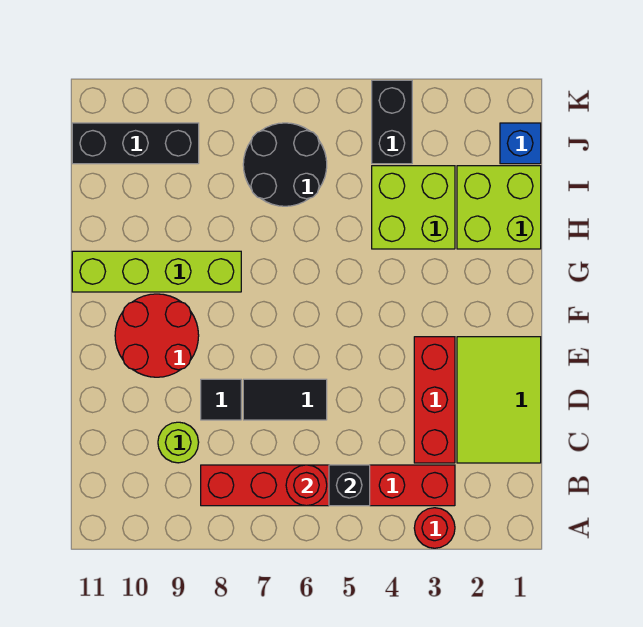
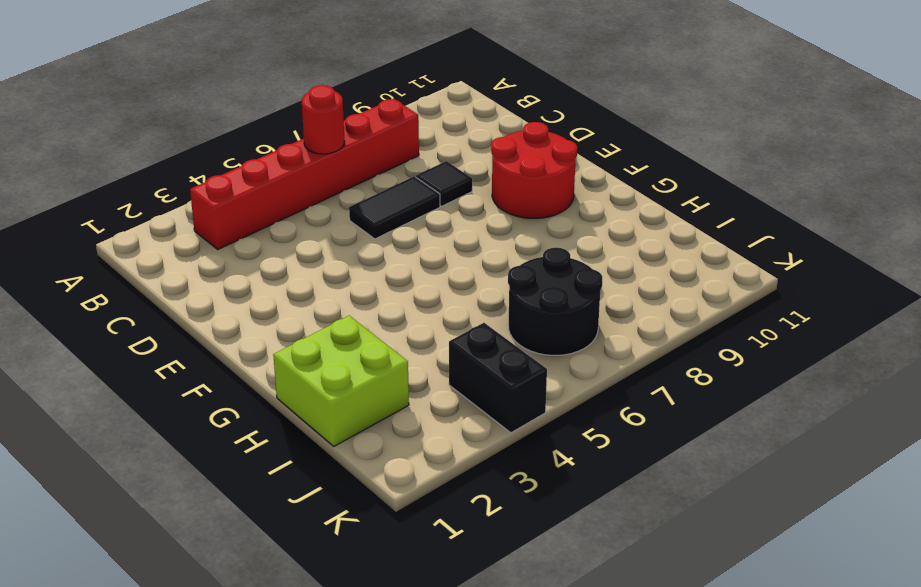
none -> red 1x1 round brick [414,508,455,548]
none -> lime 2x3 tile [457,337,541,463]
none -> red 1x3 brick [414,337,455,463]

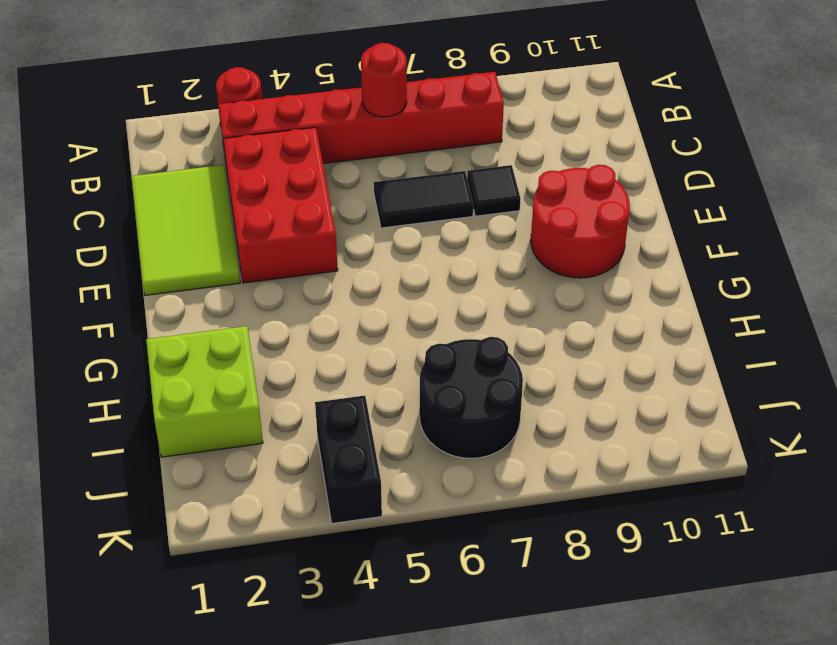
red 2x3 brick [223,127,338,283] -> red 1x3 brick [414,337,455,463]
none -> lime 1x1 round brick [158,422,199,463]
none -> lime 1x4 brick [72,251,241,292]
none -> lime 2x2 brick [372,166,455,249]

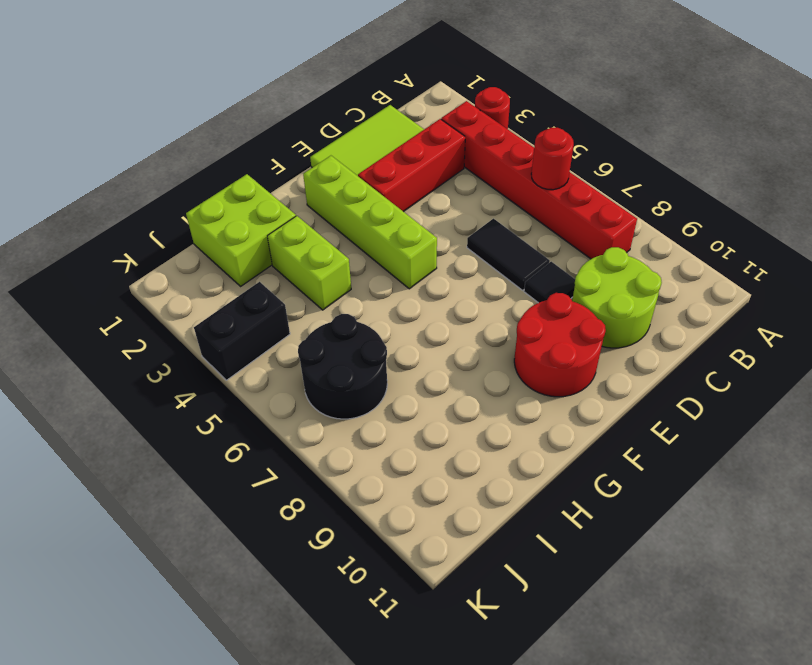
lime 2x2 round brick [572,247,662,348] -> lime 1x1 round brick [158,422,199,463]
lime 1x4 brick [303,156,437,289] -> lime 1x4 brick moved to [72,251,241,292]
lime 1x2 brick [267,216,351,310] -> lime 2x2 brick [372,166,455,249]
none -> blue 1x1 brick [500,123,541,164]
none -> black 1x3 brick [72,123,199,164]
none -> black 1x1 brick [329,465,370,506]

